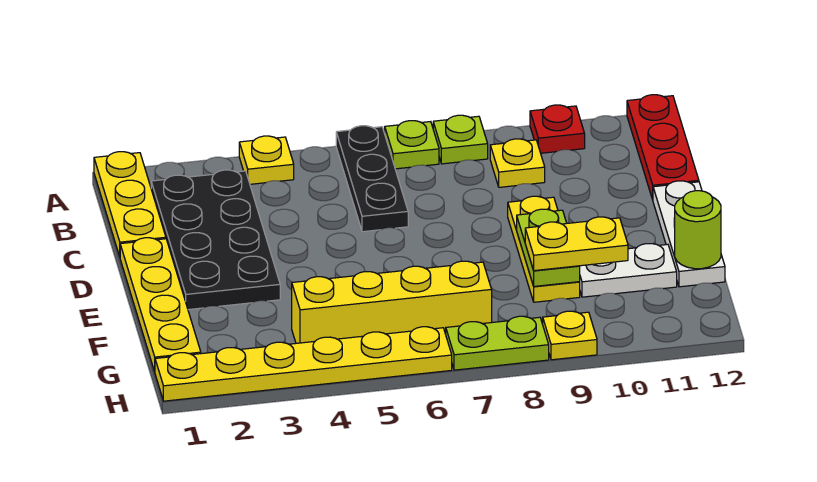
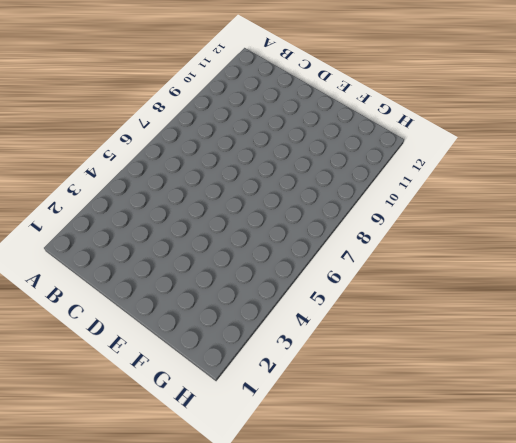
none -> yellow 1x3 plate [94,152,166,256]
none -> yellow 1x1 plate [239,136,294,184]
none -> black 1x3 plate [336,126,408,232]

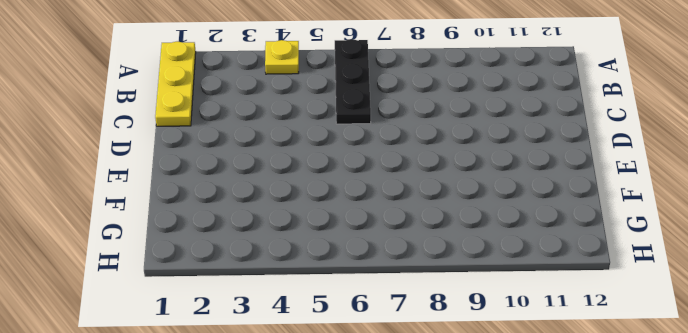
none -> lime 1x1 plate [385,121,439,169]
none -> lime 1x1 plate [433,115,488,164]
none -> red 1x1 plate [530,105,585,153]

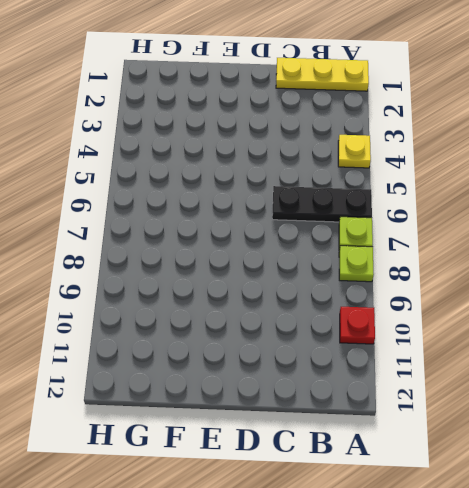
none -> red 1x3 plate [627,95,699,200]
none -> black 2x4 plate [151,170,280,310]
none -> yellow 1x1 plate [490,139,545,187]

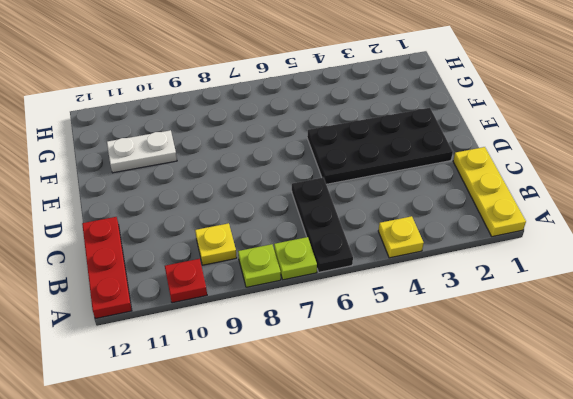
black 2x4 plate [307,108,453,184] -> black 2x4 plate turned to [151,170,280,310]
none -> yellow 1x4 plate [120,238,201,371]
none -> yellow 1x3 plate [508,196,580,302]
none -> white 1x3 plate [653,181,725,287]

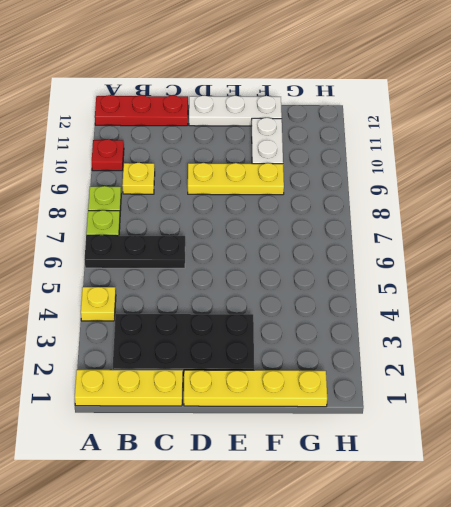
none -> yellow 1x4 brick [292,261,492,343]
none -> yellow 1x6 plate [155,327,452,401]
none -> lime 1x2 plate [446,316,549,370]

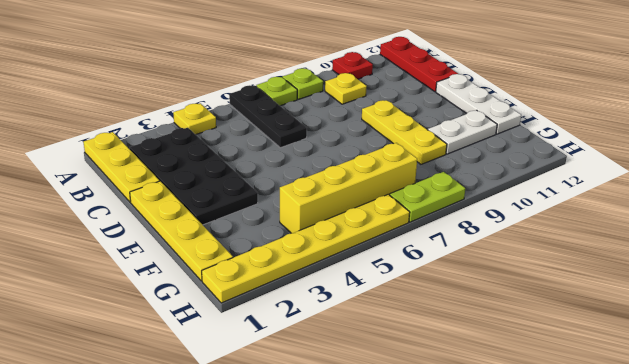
none -> yellow 1x1 plate [543,311,597,360]
none -> lime 1x2 plate [517,209,580,286]
none -> lime 1x1 round brick [674,191,721,269]

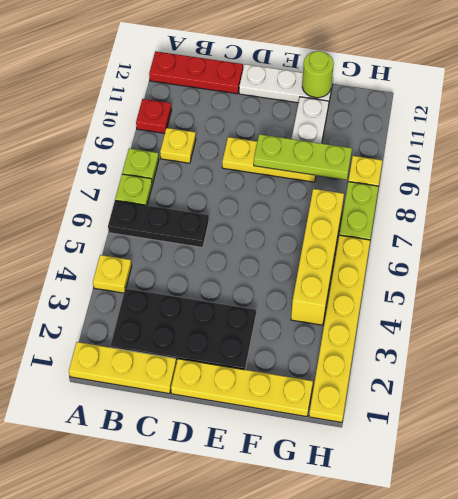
lime 1x3 plate [254,134,352,180] -> lime 1x2 plate [517,209,580,286]
none -> yellow 1x2 plate [525,217,628,271]

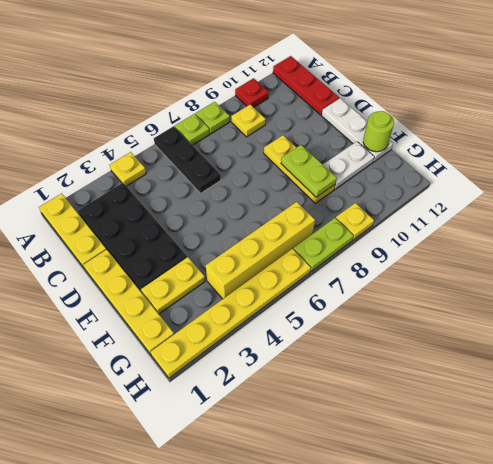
yellow 1x2 plate [141,257,205,314] -> yellow 1x2 plate moved to [525,217,628,271]

